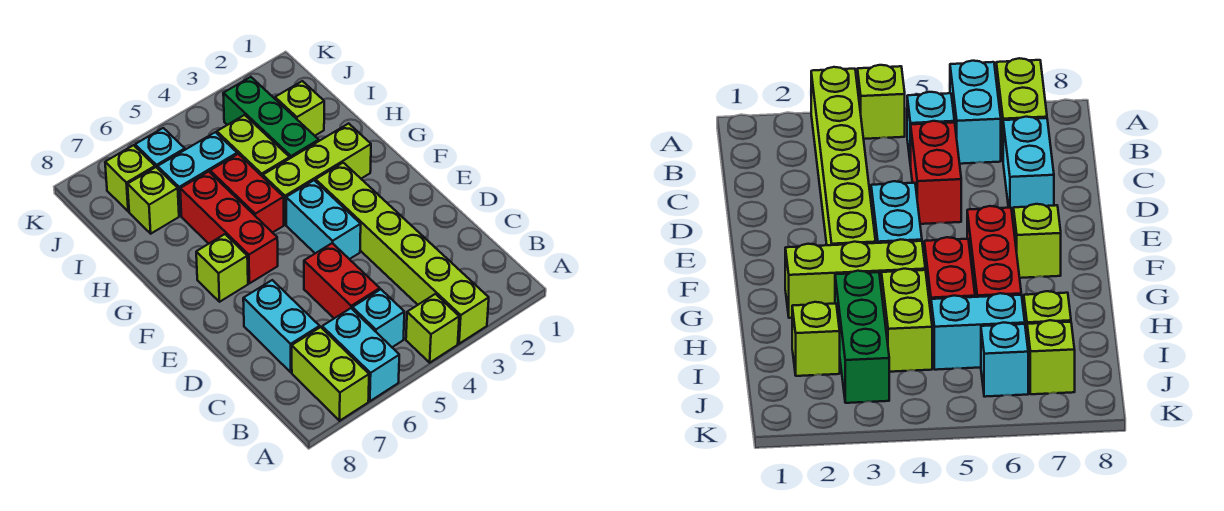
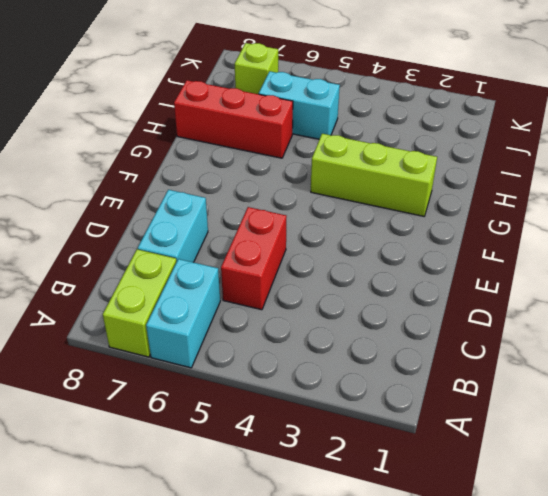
red 1x3 brick [174,80,293,158] -> red 1x3 brick turned to [180,171,278,283]
none -> lime 1x6 brick [316,163,489,344]
none -> lime 1x1 brick [406,294,459,363]
none -> cyan 1x1 brick [352,289,404,347]

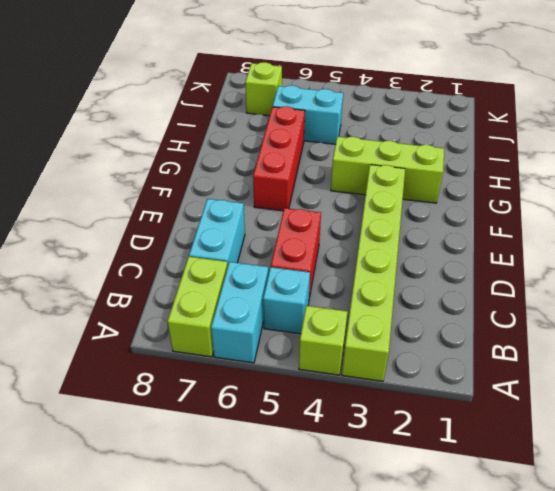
none -> cyan 1x2 brick [286,180,361,259]
none -> lime 1x1 brick [196,234,248,302]
none -> red 1x2 brick [210,154,284,233]

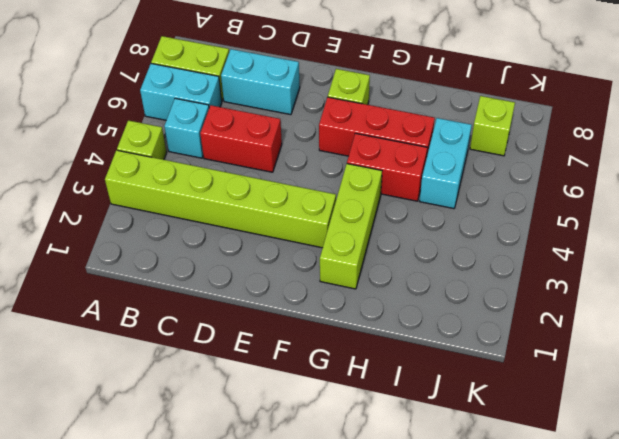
none -> cyan 1x2 brick [286,180,361,259]
none -> green 1x3 brick [223,77,319,158]
none -> lime 1x2 brick [217,115,290,177]

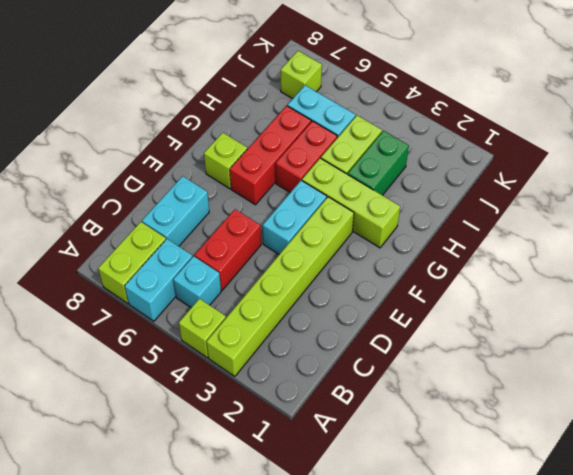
green 1x2 brick [348,131,409,195] -> green 1x3 brick [223,77,319,158]
none -> lime 1x1 brick [275,81,324,136]
none -> lime 1x1 brick [128,167,179,234]
none -> cyan 1x1 brick [135,128,185,168]

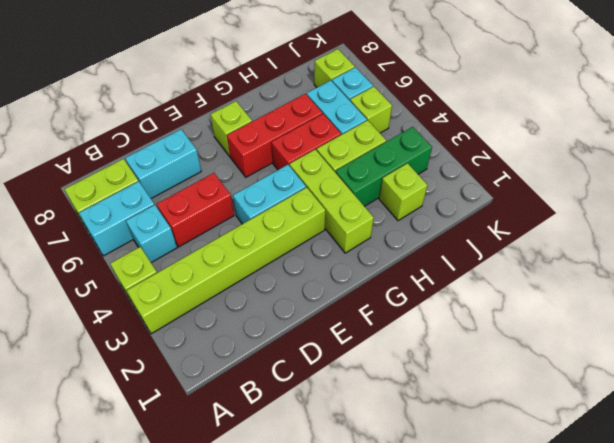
lime 1x1 brick [350,87,392,133] -> lime 1x1 brick moved to [128,167,179,234]

